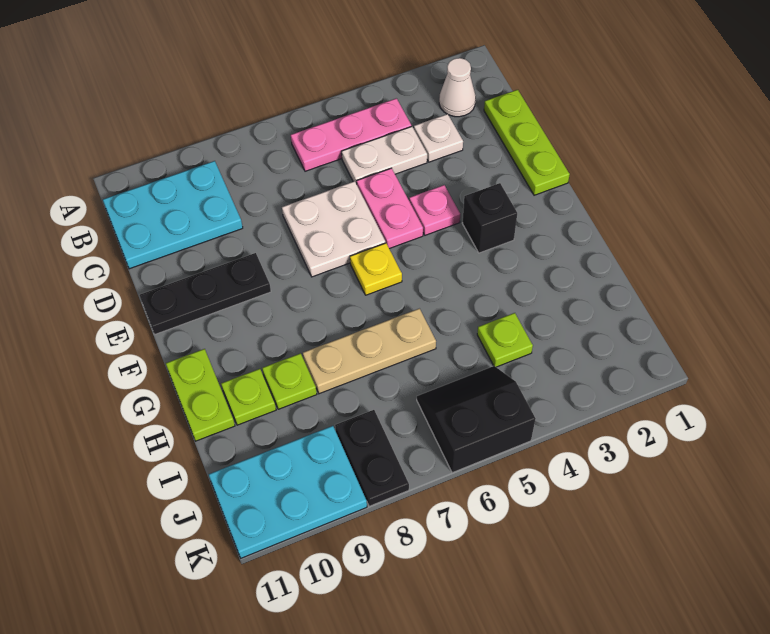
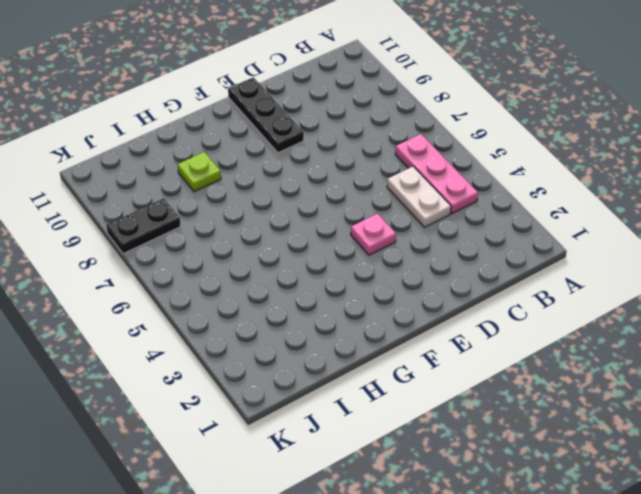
none -> white 1x1 cone [439,58,476,117]
none -> cyan 2x3 plate [103,161,243,269]
none -> lime 1x3 plate [484,90,570,195]

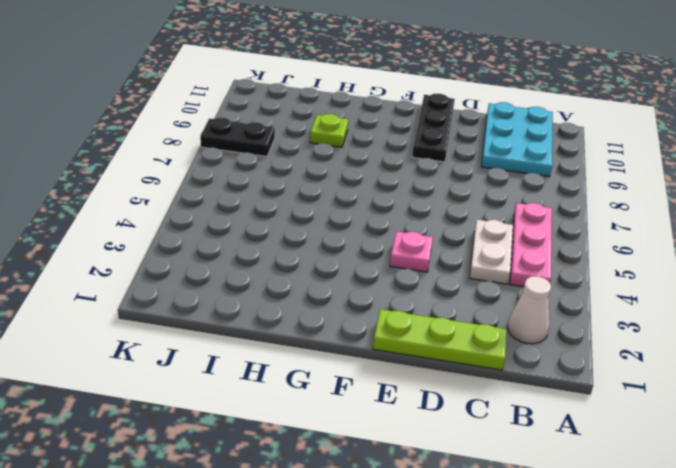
none -> white 1x1 plate [414,114,463,162]
none -> pink 1x2 plate [357,168,423,249]
none -> white 2x2 plate [282,181,386,277]

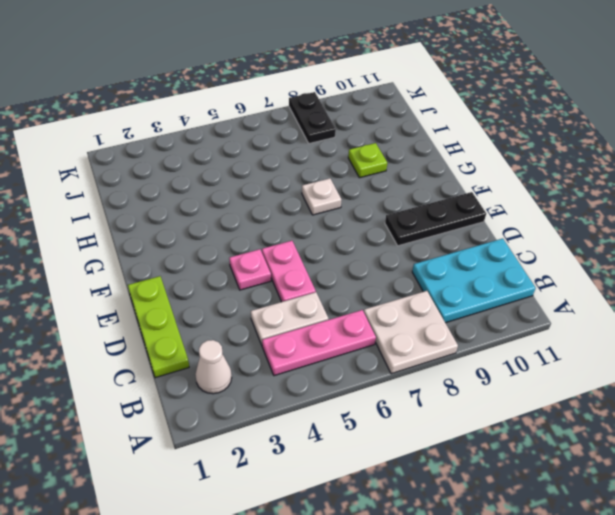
white 2x2 plate [364,291,458,374] -> white 2x2 plate moved to [282,181,386,277]
white 1x1 plate [302,178,342,215] -> white 1x1 plate moved to [414,114,463,162]
none -> black 1x1 brick [462,183,517,253]
none -> yellow 1x1 plate [350,243,402,295]
none -> lime 1x2 plate [166,349,235,441]

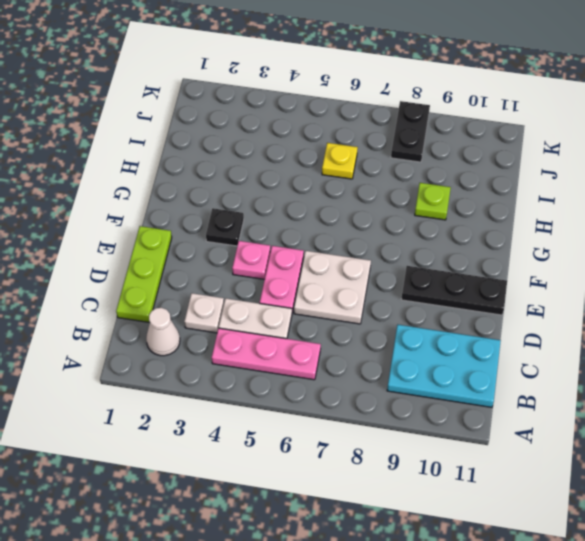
black 1x1 plate [206,208,244,246] -> black 1x1 brick [462,183,517,253]
yellow 1x1 plate [322,143,358,179] -> yellow 1x1 plate moved to [350,243,402,295]
none -> lime 1x2 plate [166,349,235,441]
none -> tan 1x3 plate [303,309,436,394]
none -> lime 1x1 plate [221,369,276,425]

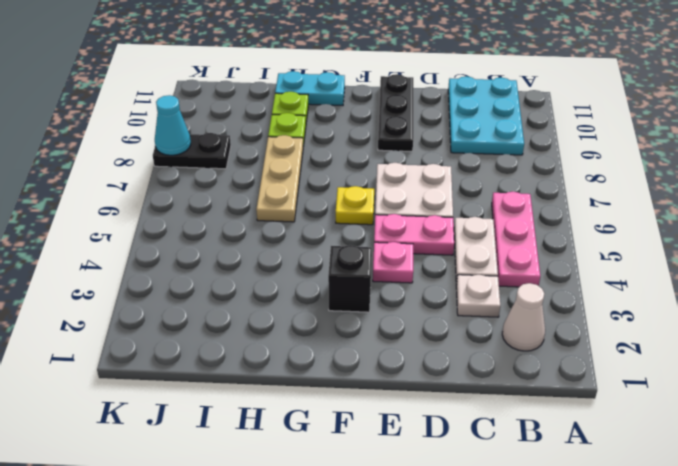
cyan 1x2 plate [275,71,345,105] -> lime 1x2 plate [166,349,235,441]
cyan 1x1 cone [155,95,191,155] -> none
none -> lime 1x3 plate [484,90,570,195]
none -> lime 1x1 plate [477,313,533,367]
none -> black 2x2 slope [417,366,536,473]

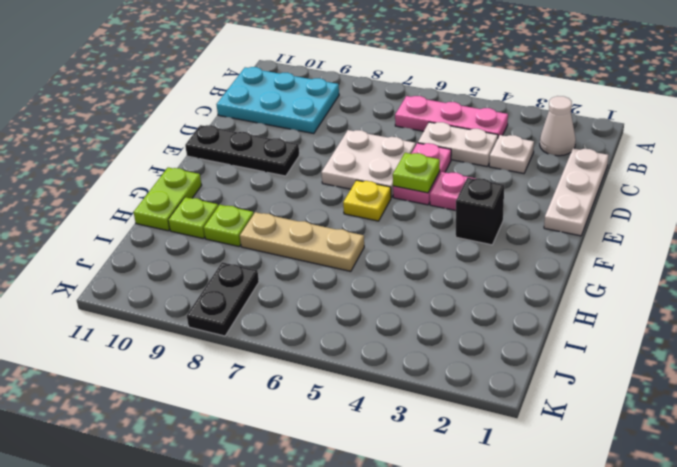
white 1x3 plate [544,148,608,236] -> lime 1x3 plate [484,90,570,195]
lime 1x1 plate [393,153,440,193] -> lime 1x1 plate moved to [477,313,533,367]
none -> black 2x2 slope [417,366,536,473]
none -> cyan 2x3 plate [209,426,367,558]

